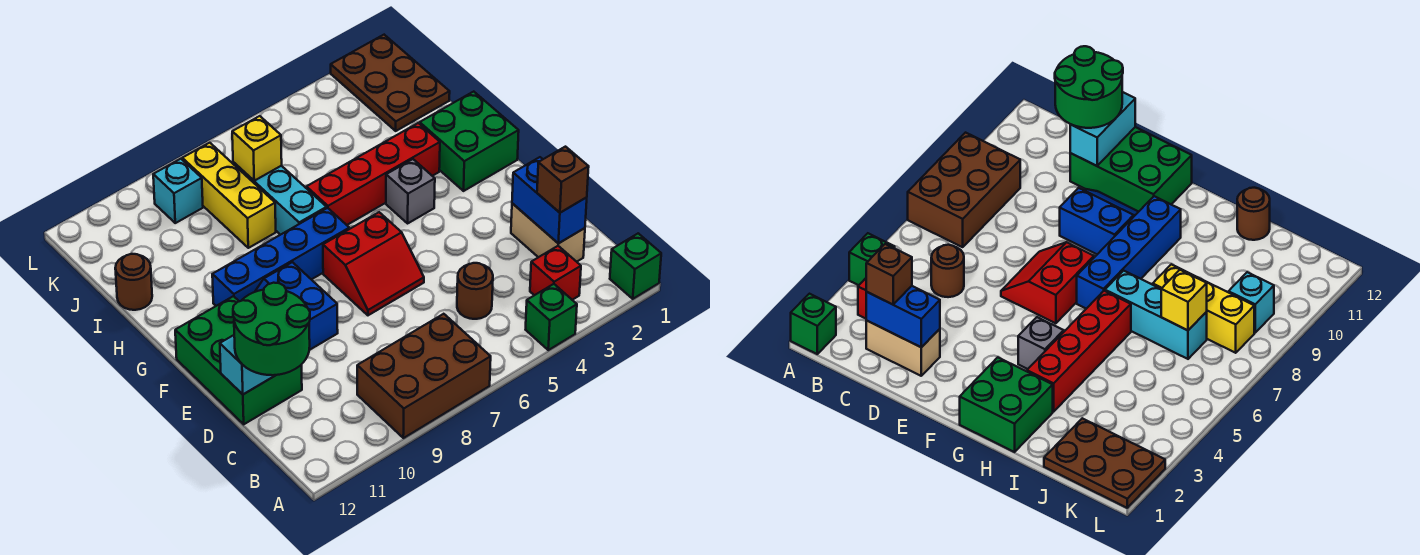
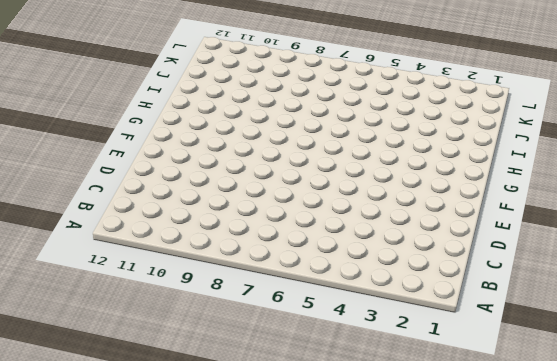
none -> green 1x1 brick [610,233,661,299]
none -> green 1x1 brick [526,284,577,350]
none -> brown 2x3 brick [357,314,491,438]

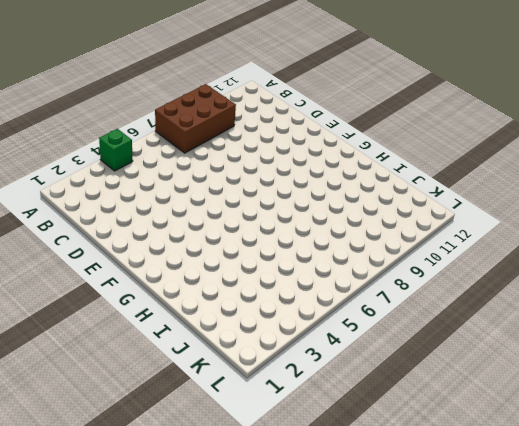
none -> green 1x1 brick [610,233,661,299]
none -> red 1x1 brick [530,246,581,300]
none -> tan 1x2 brick [511,203,585,262]

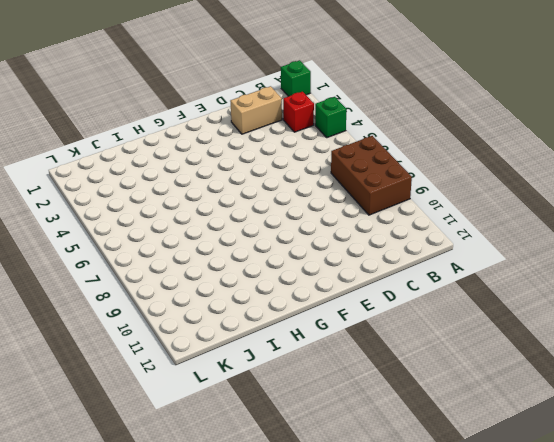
none -> brown 1x1 round brick [457,263,493,319]
none -> green 2x3 brick [175,296,302,424]
none -> red 2x2 slope [323,212,424,315]

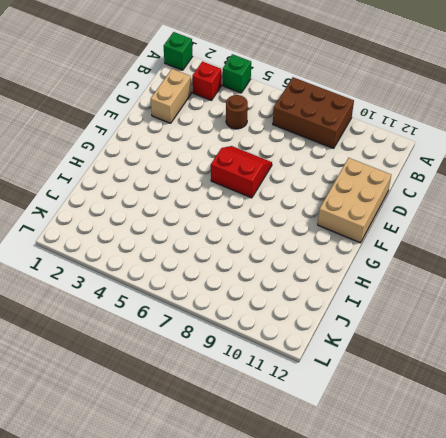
tan 2x3 brick [318,158,391,243] -> green 2x3 brick [175,296,302,424]
none -> blue 2x2 slope [255,262,338,350]
none -> green 2x2 brick [420,92,519,191]
none -> grey 1x1 brick [386,159,435,223]

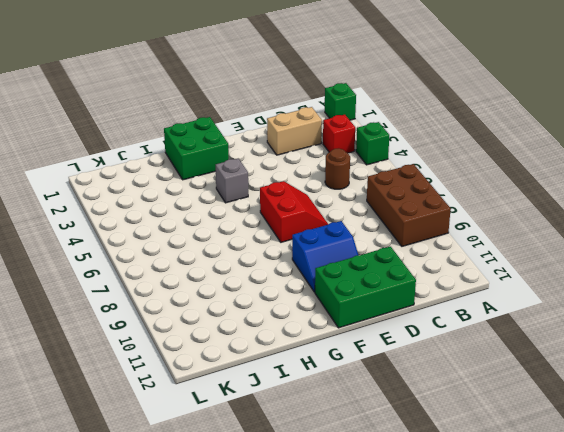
none -> blue 1x4 brick [212,208,349,306]
none -> red 1x4 brick [306,123,440,225]
none -> cyan 1x3 brick [233,162,327,235]

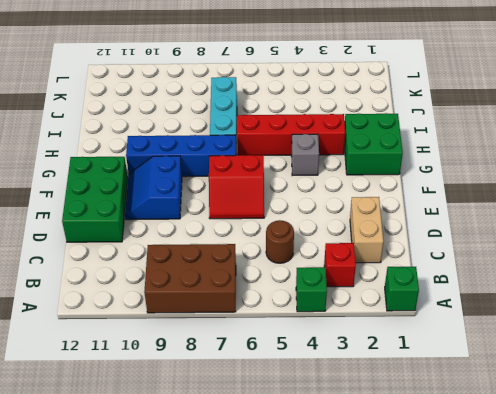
none -> yellow 1x3 brick [182,143,276,248]
none -> brown 1x1 round brick [115,254,152,310]
none -> brown 2x3 plate [331,35,450,131]

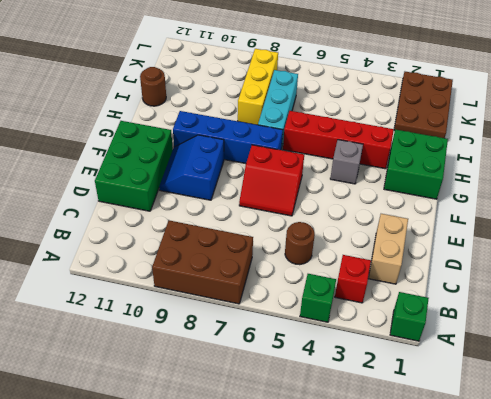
none -> cyan 1x1 brick [153,159,203,223]
none -> blue 1x2 brick [512,157,587,243]
none -> cyan 1x2 brick [220,335,276,394]

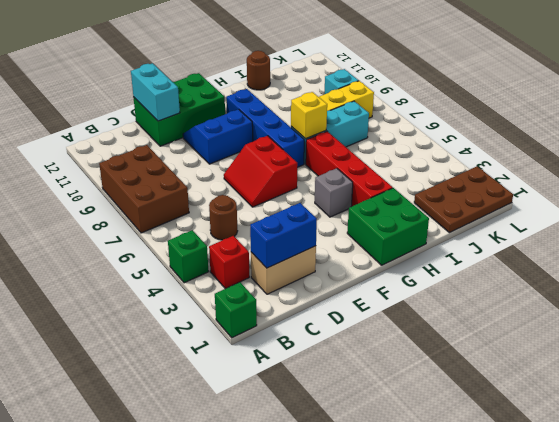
yellow 1x1 brick [291,92,327,139] -> yellow 1x1 brick moved to [232,116,282,181]
none -> brown 1x1 brick [537,147,589,213]
none -> green 2x2 round brick [233,283,310,375]

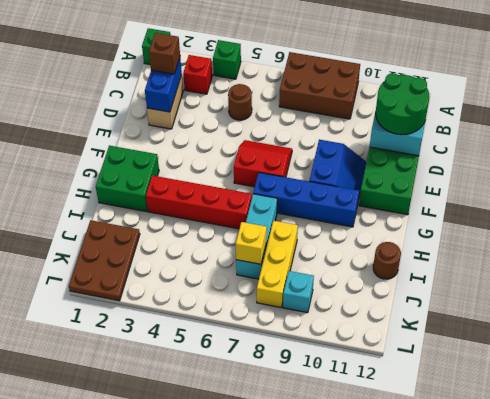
none -> grey 1x1 brick [386,159,435,223]

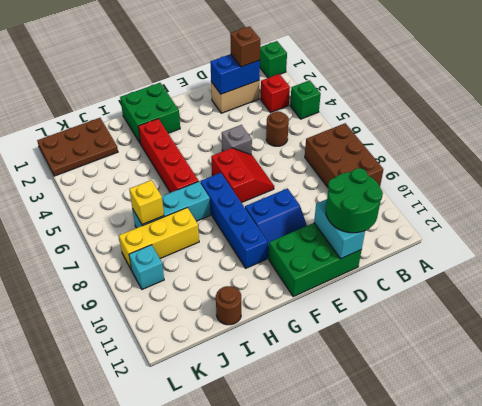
grey 1x1 brick [222,125,252,155] -> grey 1x1 brick moved to [386,159,435,223]

